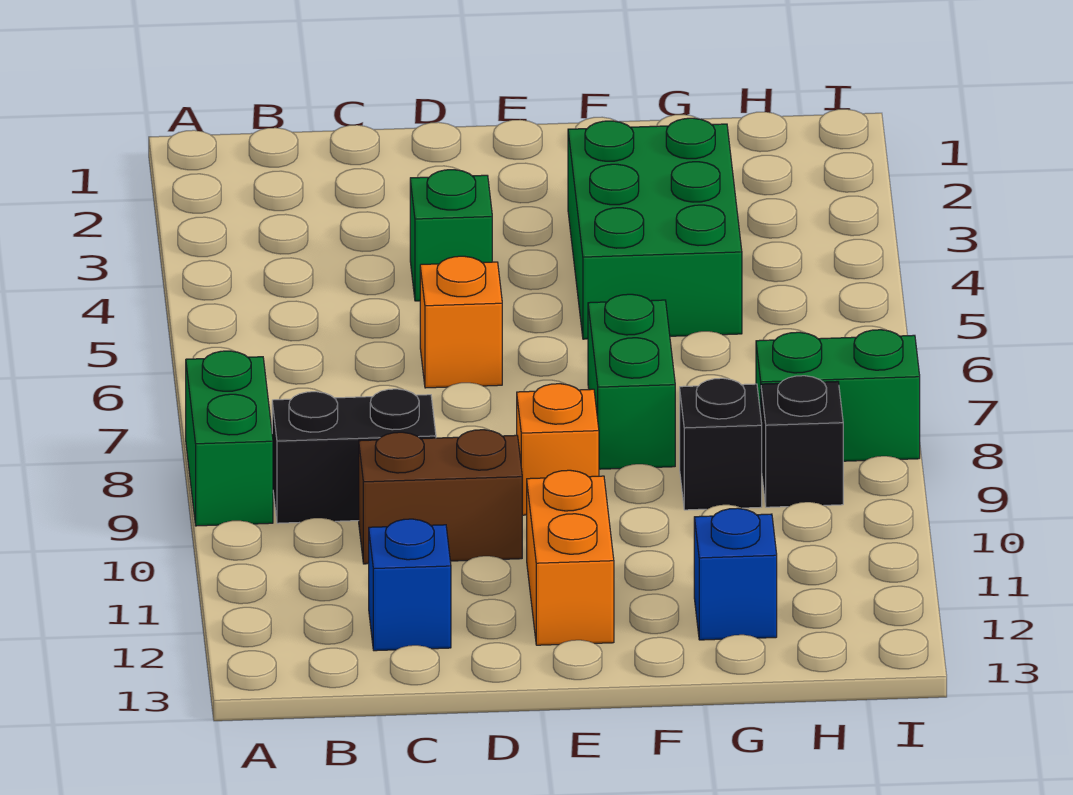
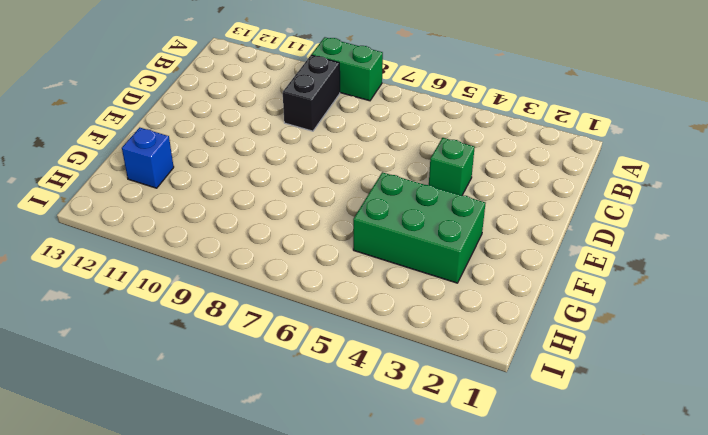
none -> brown 1x2 brick [359,430,522,564]
none -> blue 1x1 brick [369,519,451,651]
none -> orange 1x1 brick [420,256,502,388]

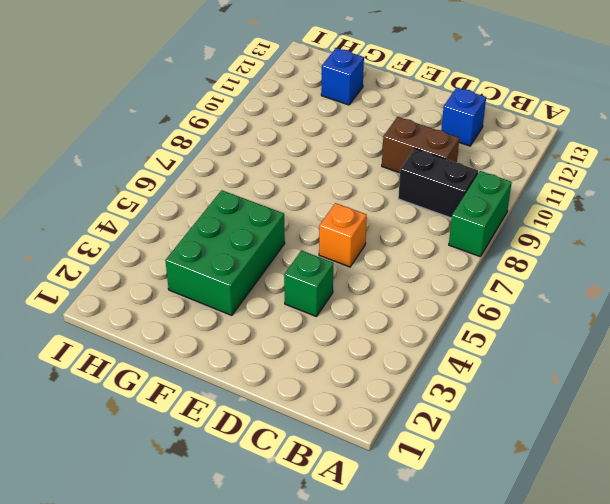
none -> orange 1x1 brick [517,384,599,515]
none -> orange 1x2 brick [527,470,614,645]
none -> green 1x2 brick [588,294,675,469]

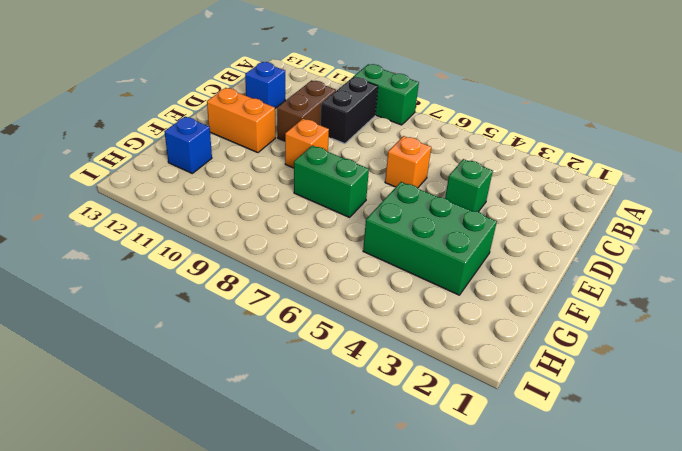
none -> black 1x1 brick [680,378,762,510]
none -> green 1x2 brick [756,330,920,461]
none -> black 1x1 brick [761,376,843,507]

